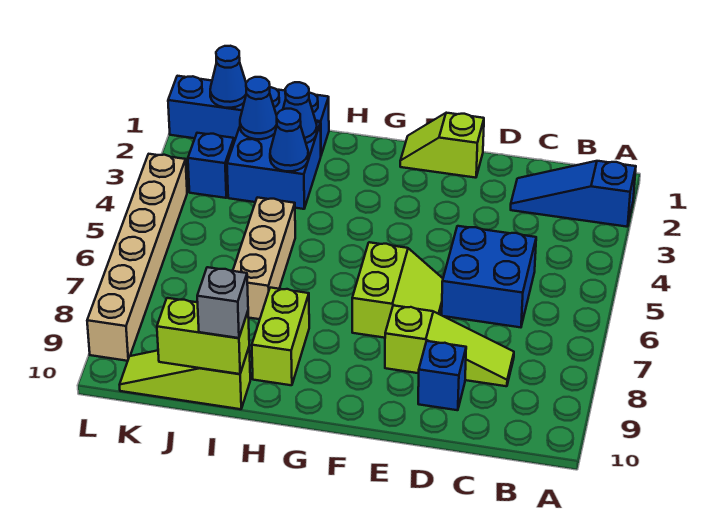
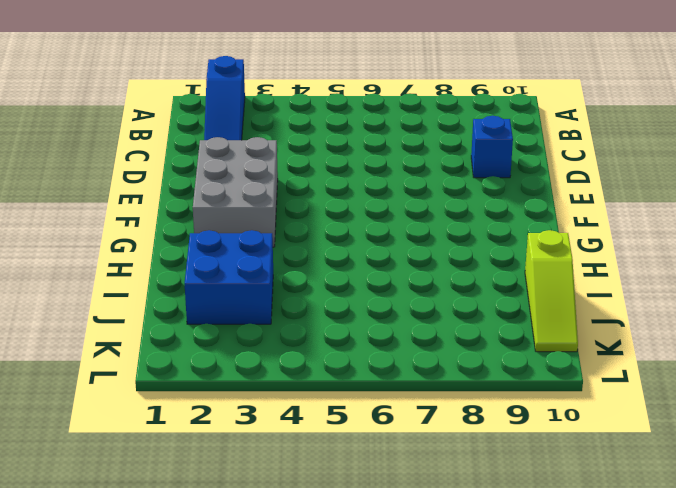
grey 2x3 brick [193,137,278,247] -> none
none -> blue 2x2 brick [442,226,536,327]
none -> lime 1x3 slope [385,305,514,386]
none -> lime 1x2 slope [400,113,484,178]

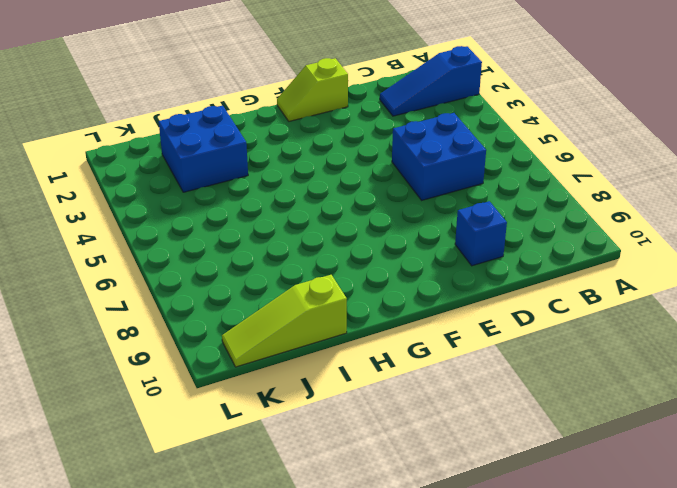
none -> lime 1x3 slope [385,305,514,386]
none -> lime 2x2 slope [352,242,443,338]
none -> lime 1x2 brick [252,288,309,385]

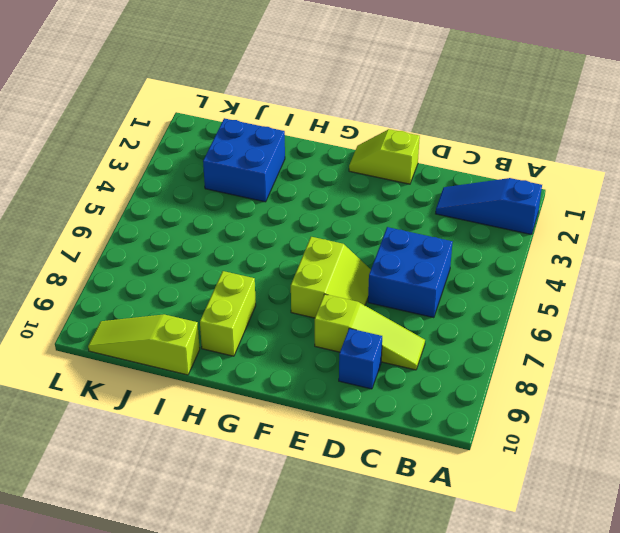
none -> blue 1x4 brick [168,76,329,155]
none -> tan 1x3 brick [233,197,295,319]
none -> blue 1x1 brick [188,133,234,198]

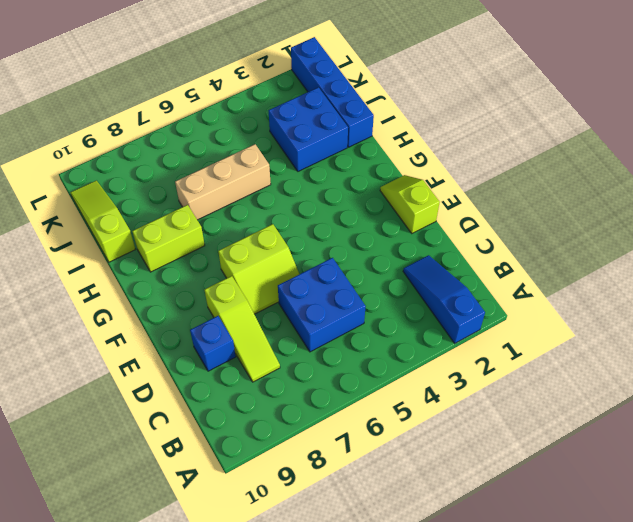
none -> blue 1x1 brick [188,133,234,198]
none -> tan 1x6 brick [87,154,187,361]
none -> blue 1x1 cone [283,82,317,143]

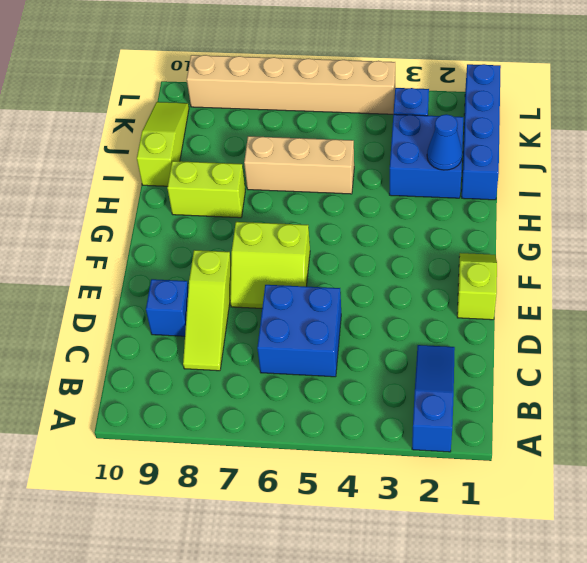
none -> blue 1x1 cone [270,109,308,171]
none -> lime 1x2 brick [157,298,249,374]
none -> blue 1x1 cone [240,77,277,139]

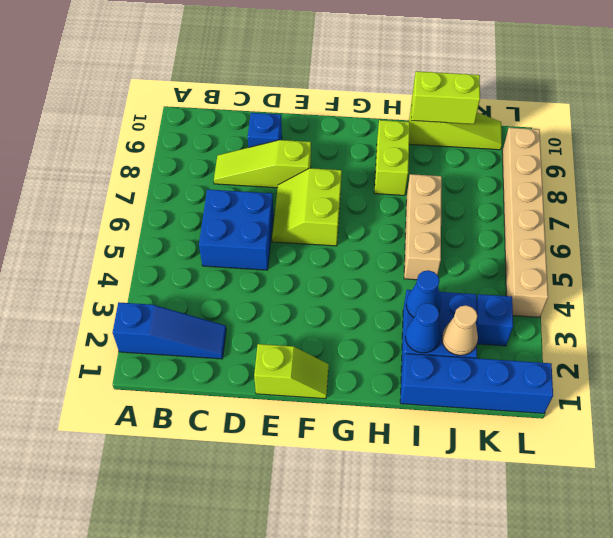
tan 1x1 cone [442,305,478,355] -> blue 1x1 cone [240,77,277,139]
none -> blue 1x1 cone [210,46,246,108]
none -> grey 1x1 brick [197,267,248,338]

